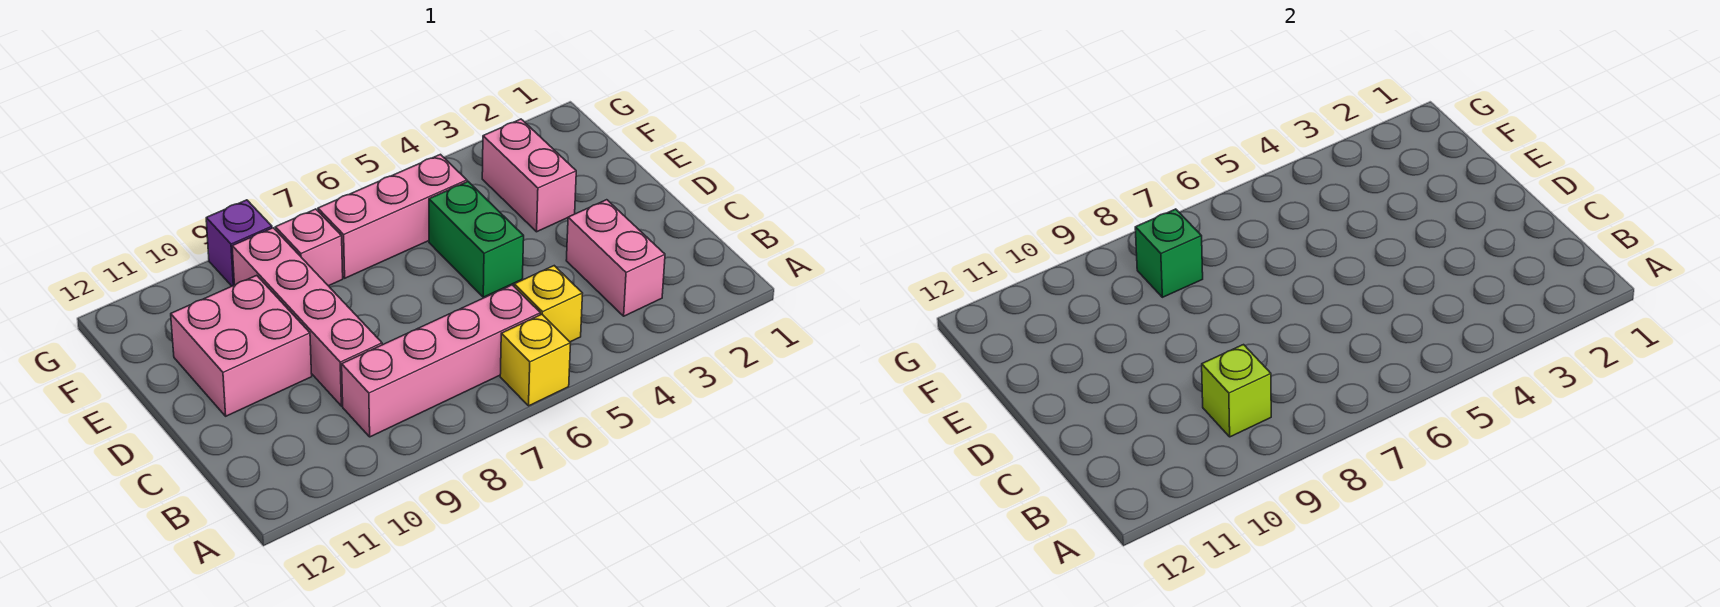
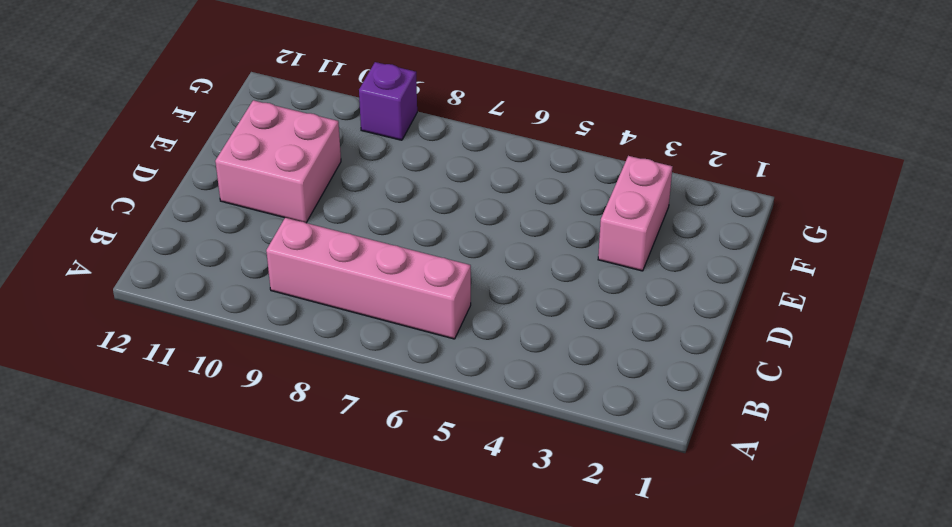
none -> yellow 1x1 brick [500,314,571,406]
none -> pink 1x2 brick [566,200,665,316]
none -> yellow 1x1 brick [514,266,583,342]

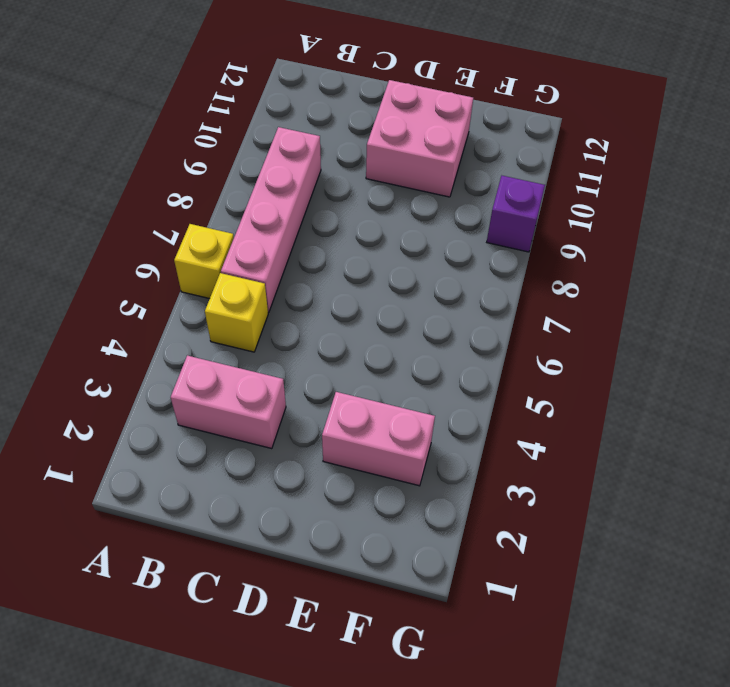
none -> pink 1x4 brick [232,228,382,406]
none -> green 1x2 brick [429,182,524,297]
none -> pink 1x3 brick [318,154,467,278]

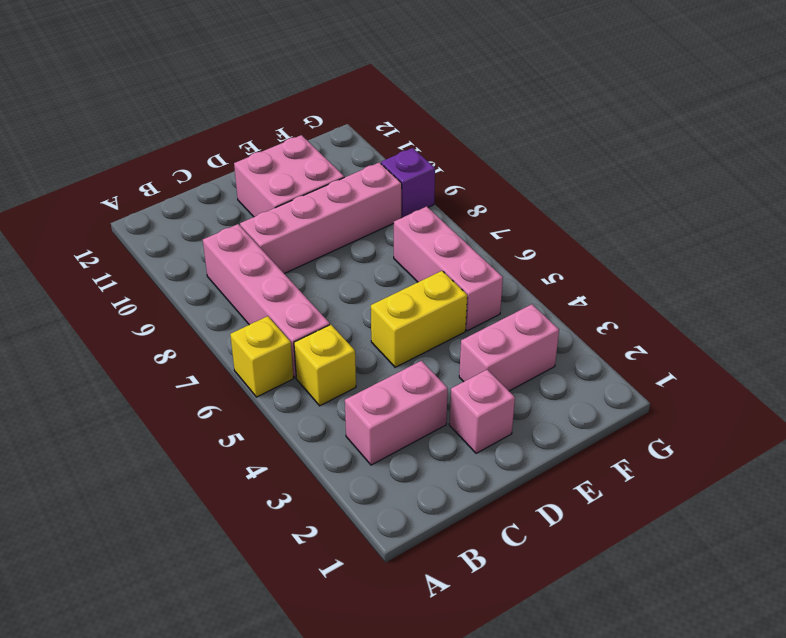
pink 1x1 brick [449,370,515,453] -> pink 1x1 brick moved to [275,209,343,286]
yellow 1x2 brick [371,271,467,367] -> green 1x2 brick [429,182,524,297]
none -> lime 1x1 brick [1202,345,1271,437]
none -> green 1x1 brick [1135,209,1203,297]

